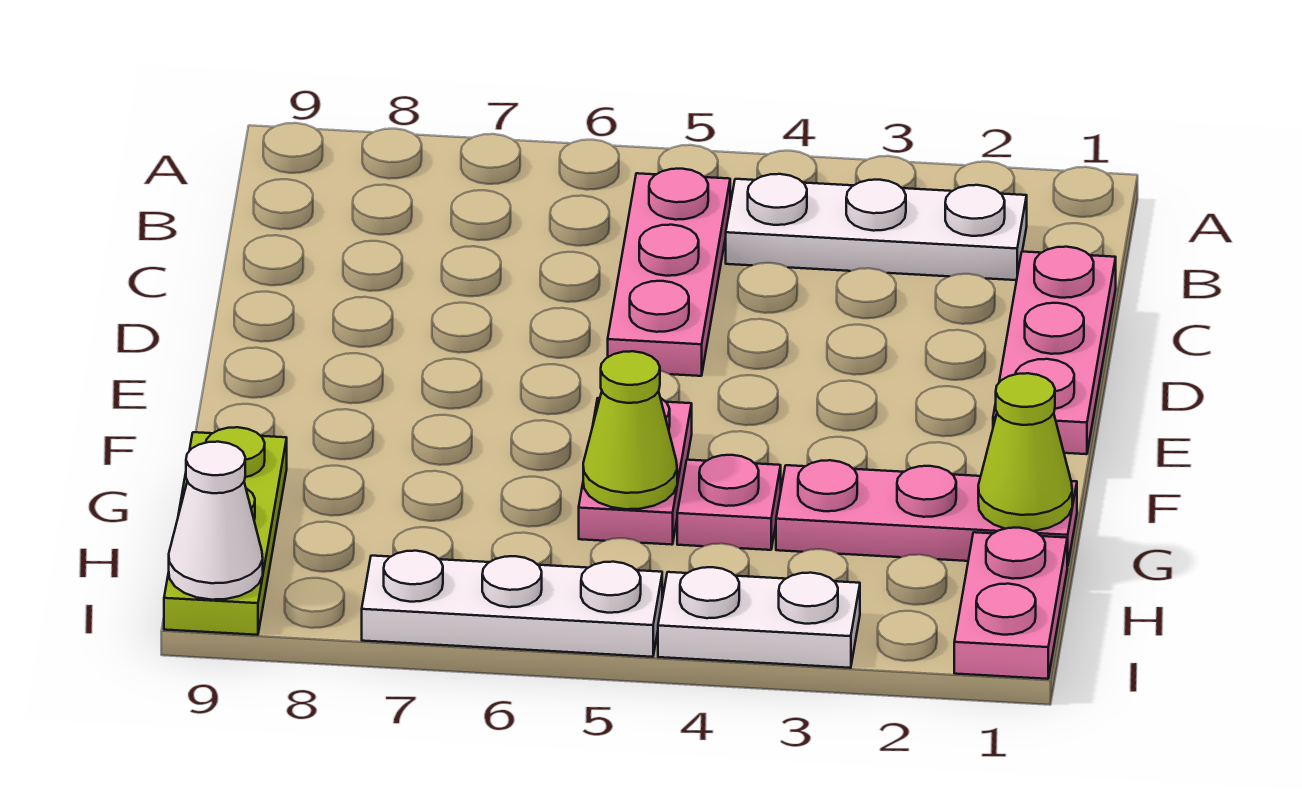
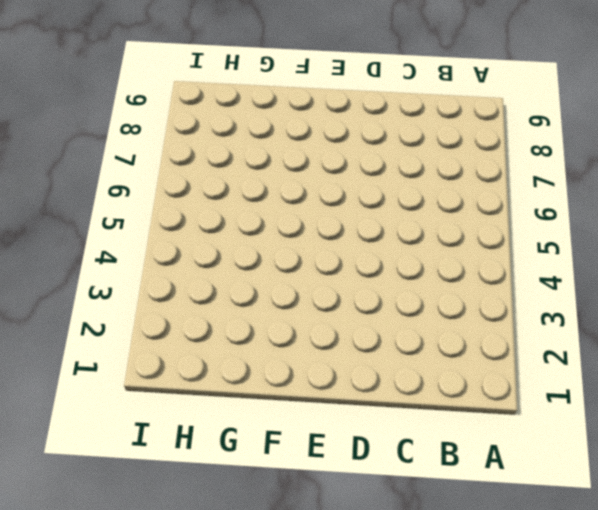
none -> white 1x3 plate [726,174,1027,280]
none -> pink 1x3 plate [608,169,730,376]
none -> pink 1x3 plate [993,247,1116,454]

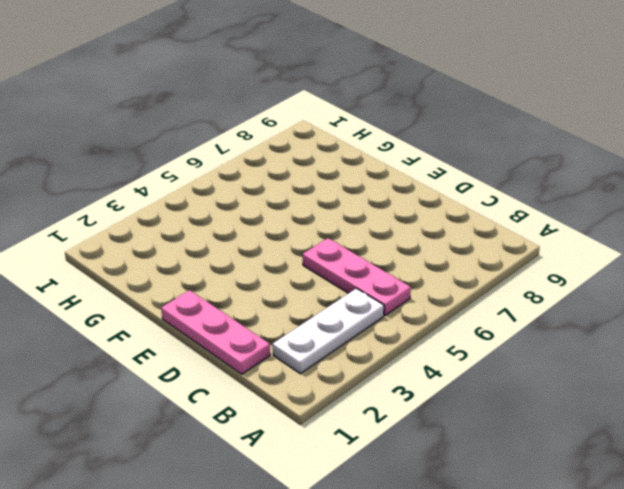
none -> pink 1x2 plate [579,398,692,545]
none -> pink 1x3 plate [776,460,1077,566]
none -> pink 1x1 plate [677,455,781,550]

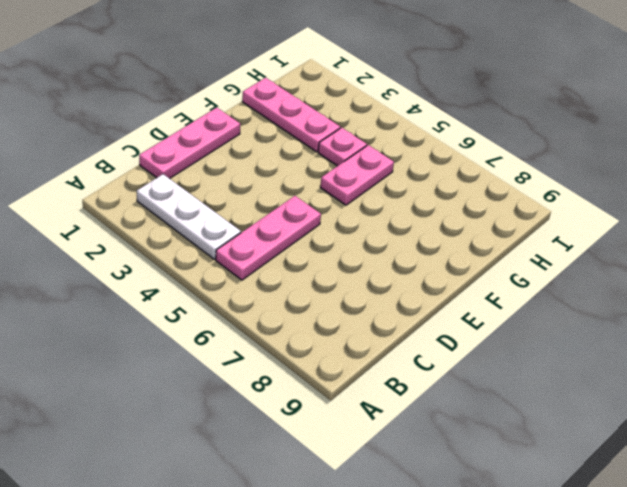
none -> lime 1x3 plate [164,427,287,635]
none -> pink 1x2 plate [954,528,1067,679]
none -> white 1x2 plate [658,567,860,668]

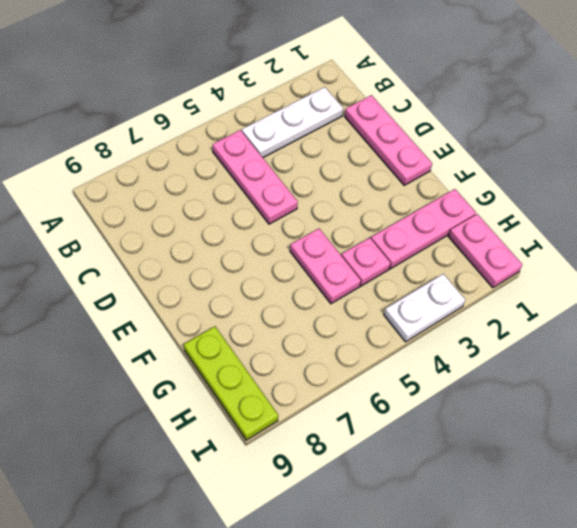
none -> white 1x3 plate [362,551,662,657]
none -> lime 1x1 cone [978,373,1072,531]
none -> lime 1x1 cone [583,351,677,509]

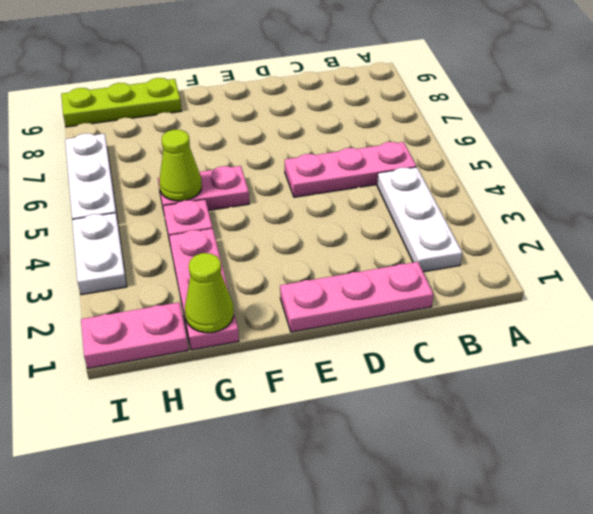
none -> white 1x1 cone [169,442,263,600]

